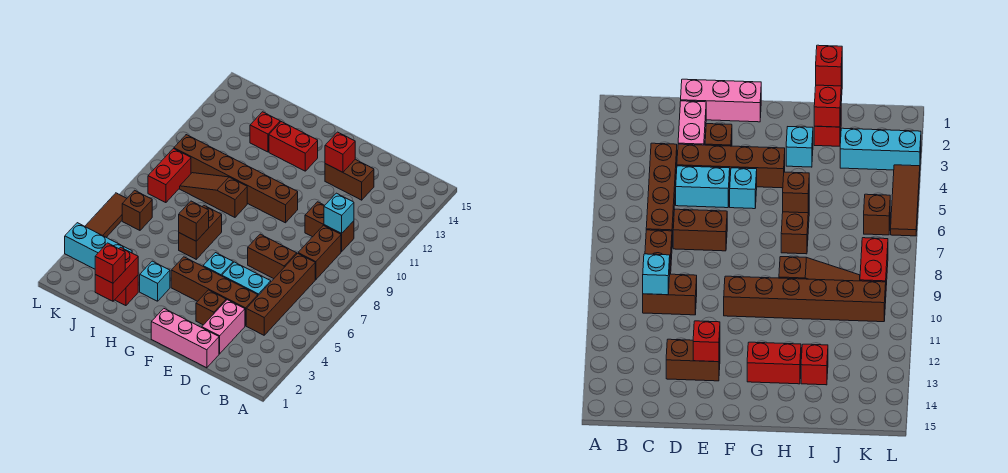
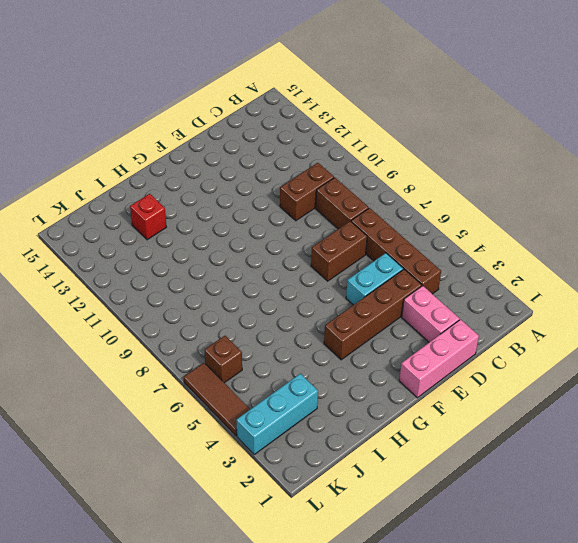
none -> brown 1x2 brick [325,159,374,200]
none -> brown 1x1 brick [196,290,226,325]
none -> cyan 1x1 brick [203,253,233,276]

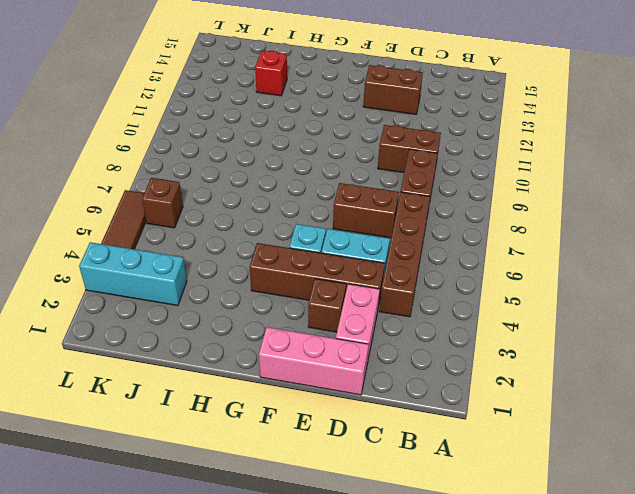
none -> brown 1x6 brick [174,135,298,223]
none -> red 1x2 brick [269,122,318,171]
none -> cyan 1x1 brick [140,261,170,301]

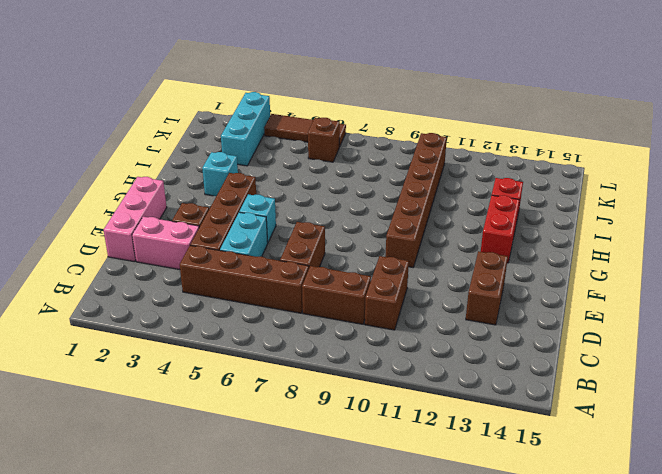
none -> brown 1x2 brick [179,205,222,259]
none -> brown 1x3 slope [180,173,247,217]
none -> red 1x1 brick [115,275,138,306]

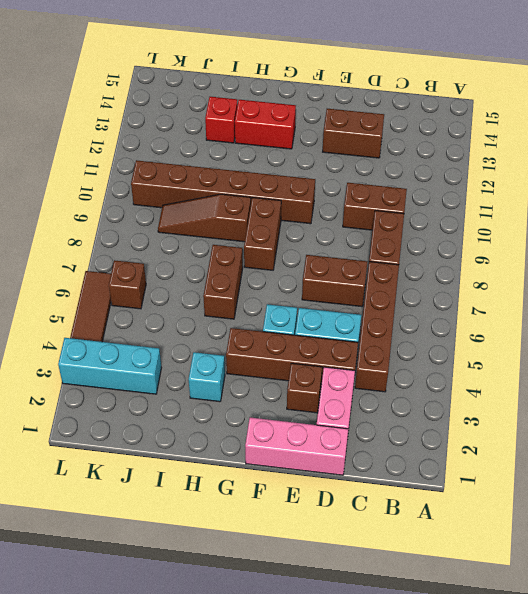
brown 1x2 brick [244,197,281,270] -> none
none -> red 1x1 brick [115,275,138,306]
none -> red 1x2 brick [148,149,191,203]
none -> cyan 1x1 brick [324,193,354,233]

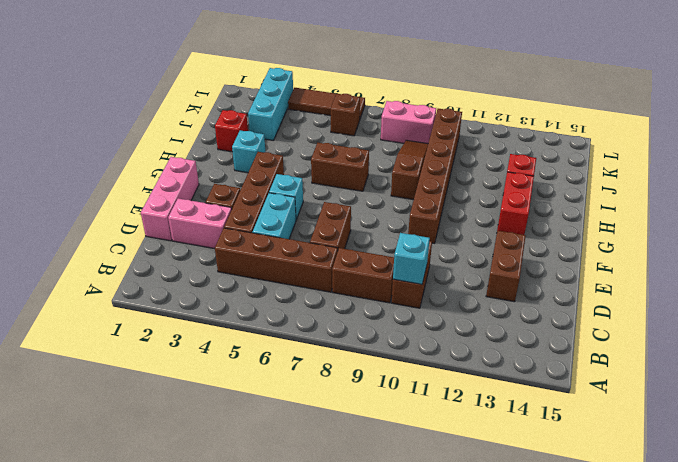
pink 1x2 brick [381,101,436,144] -> red 1x2 brick [148,149,191,203]
none -> red 1x1 brick [325,132,355,172]
none -> brown 1x1 brick [179,201,209,241]
none -> red 1x2 brick [95,247,138,301]

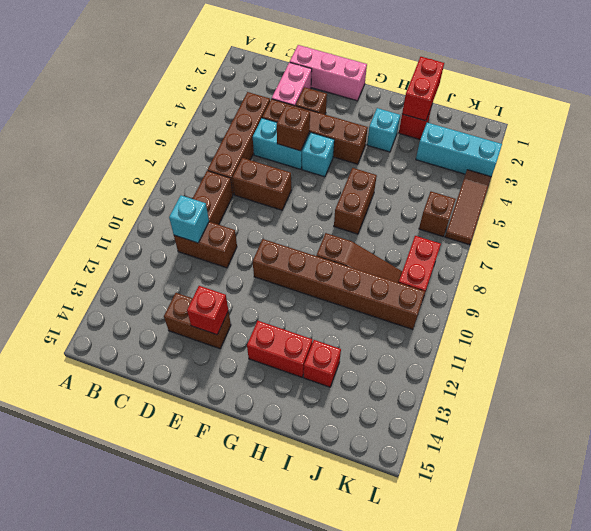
brown 1x1 brick [276,105,310,151] -> brown 1x1 brick moved to [179,201,209,241]
none -> red 1x1 brick [95,243,125,283]

